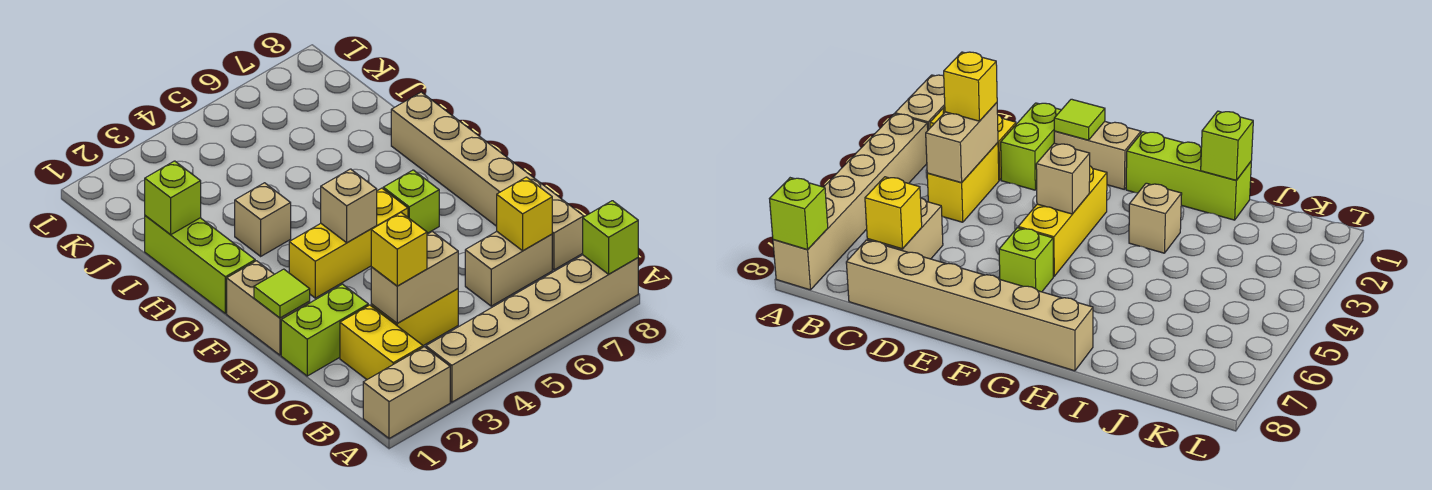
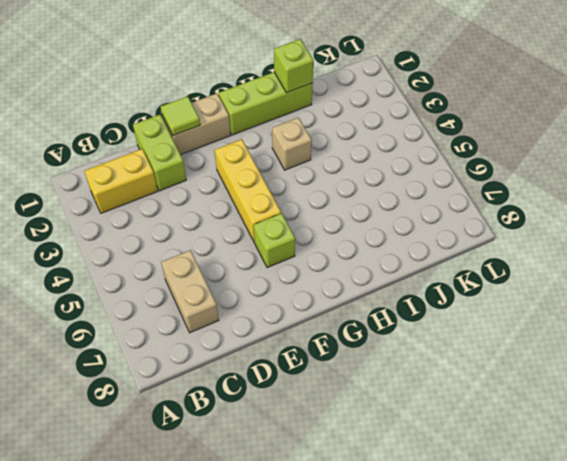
none -> tan 1x2 brick [363,347,450,439]
none -> tan 1x6 brick [426,255,638,402]
none -> yellow 1x2 brick [371,289,458,346]

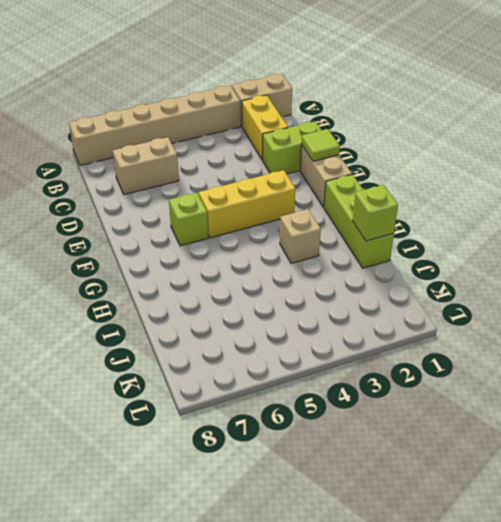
none -> yellow 1x2 brick [371,289,458,346]
none -> tan 1x6 brick [391,92,584,270]
none -> lime 1x1 brick [583,201,638,274]

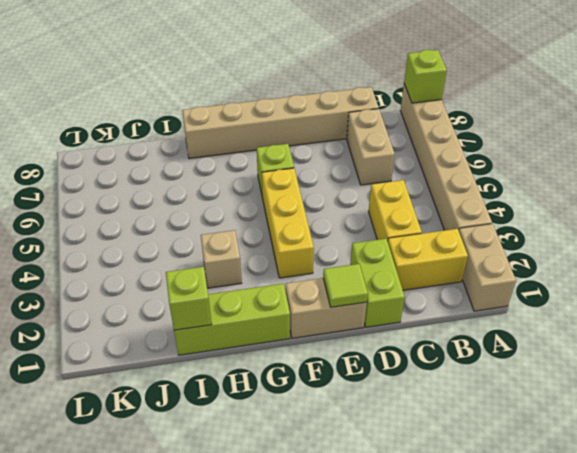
none -> tan 1x2 brick [371,232,458,323]
none -> yellow 1x1 brick [497,177,552,251]
none -> tan 1x1 brick [321,169,377,243]

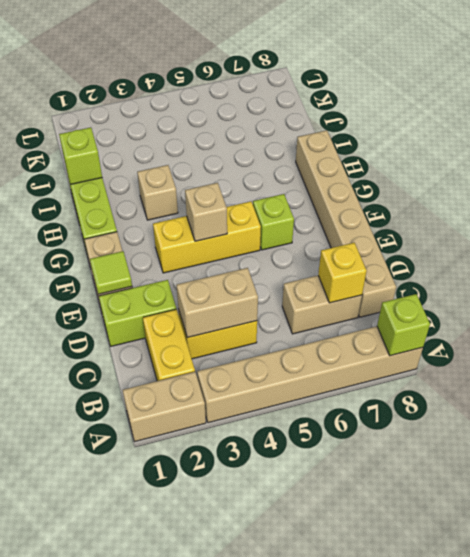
none -> yellow 1x1 brick [371,213,427,286]

